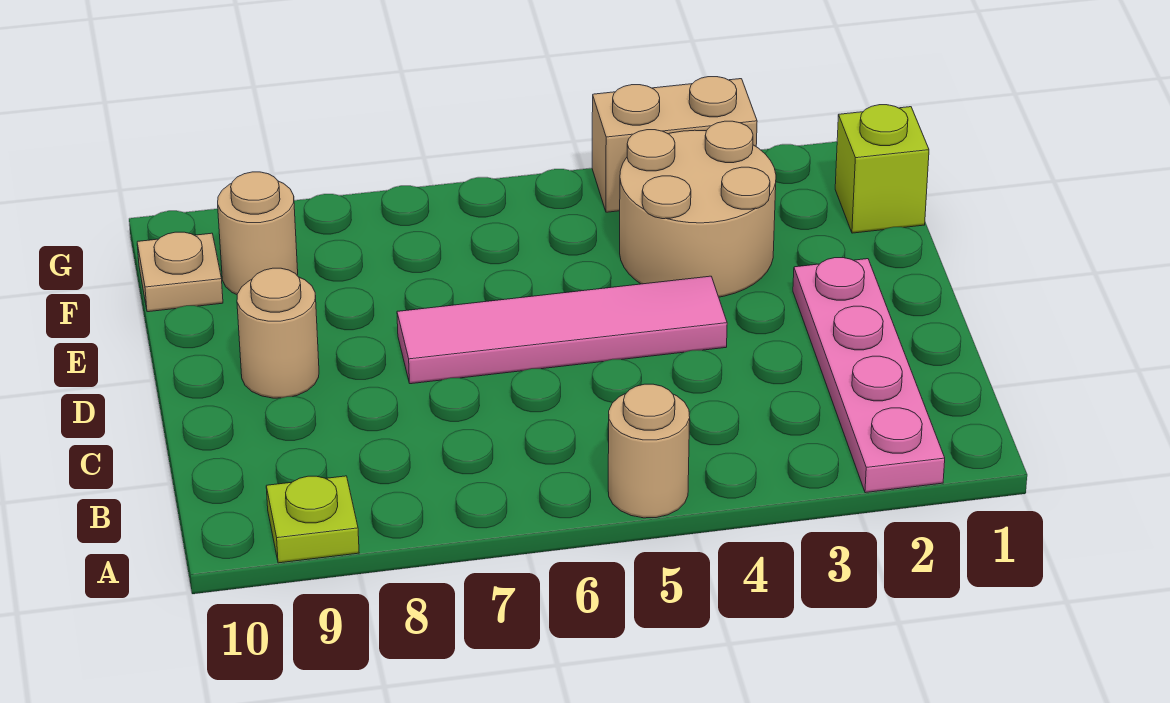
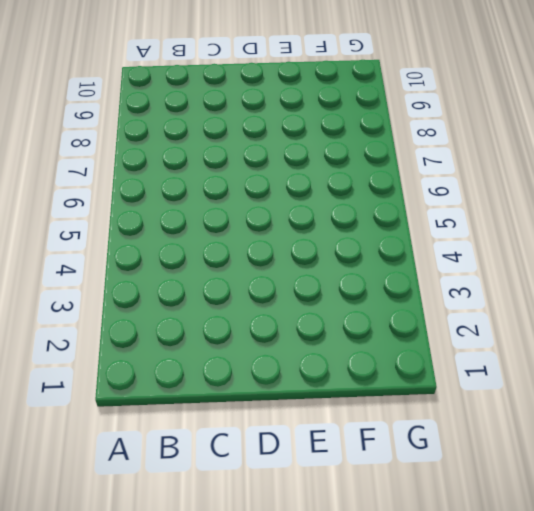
none -> pink 1x4 plate [793,258,945,493]
none -> tan 1x1 round brick [608,384,690,518]

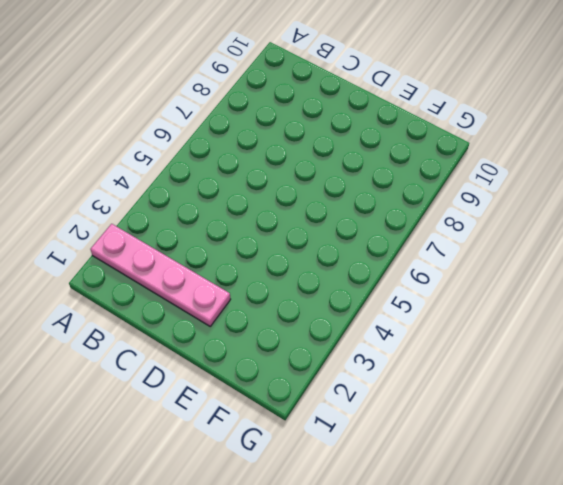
none -> tan 1x1 round brick [608,384,690,518]
none -> lime 1x1 plate [266,476,359,563]

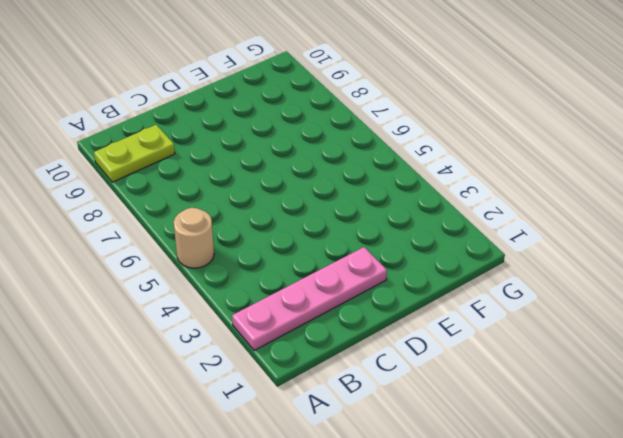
lime 1x2 plate [94,125,175,182] -> lime 1x1 plate [266,476,359,563]
none -> pink 1x4 tile [397,276,727,384]
none -> tan 1x1 round brick [237,268,319,398]

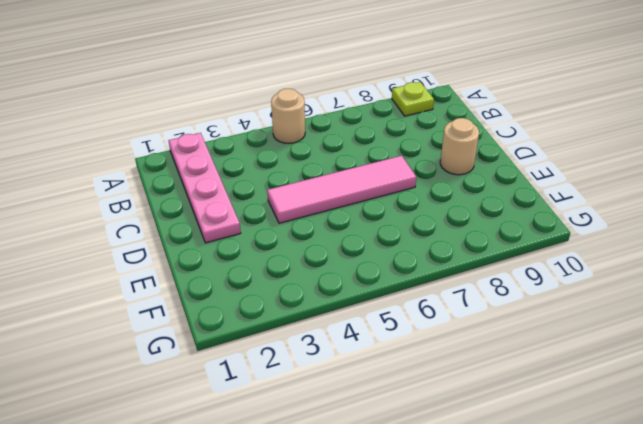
none -> tan 2x2 round brick [620,121,776,297]
none -> lime 1x1 brick [835,105,929,233]

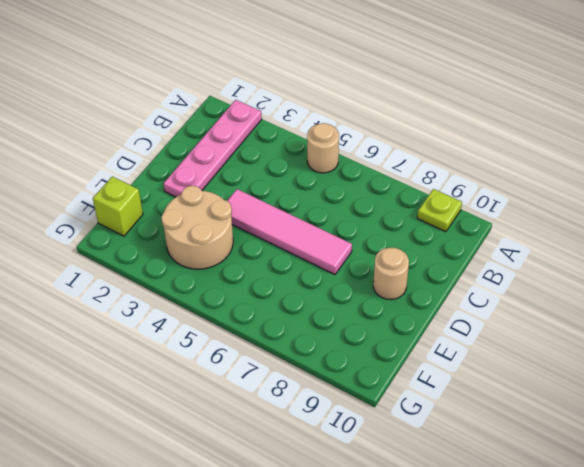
none -> tan 1x1 round brick [218,172,298,294]
none -> tan 1x1 plate [137,232,223,312]

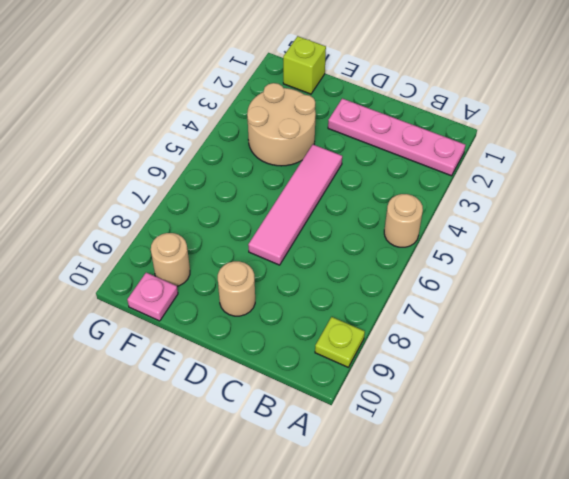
pink 1x1 plate [127,273,178,321] -> tan 1x1 plate [137,232,223,312]
none -> tan 1x2 brick [592,77,757,212]

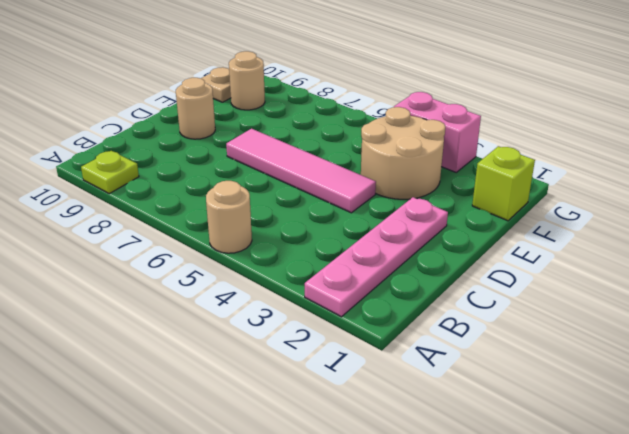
pink 1x2 brick [394,92,481,172] -> tan 1x2 brick [592,77,757,212]

